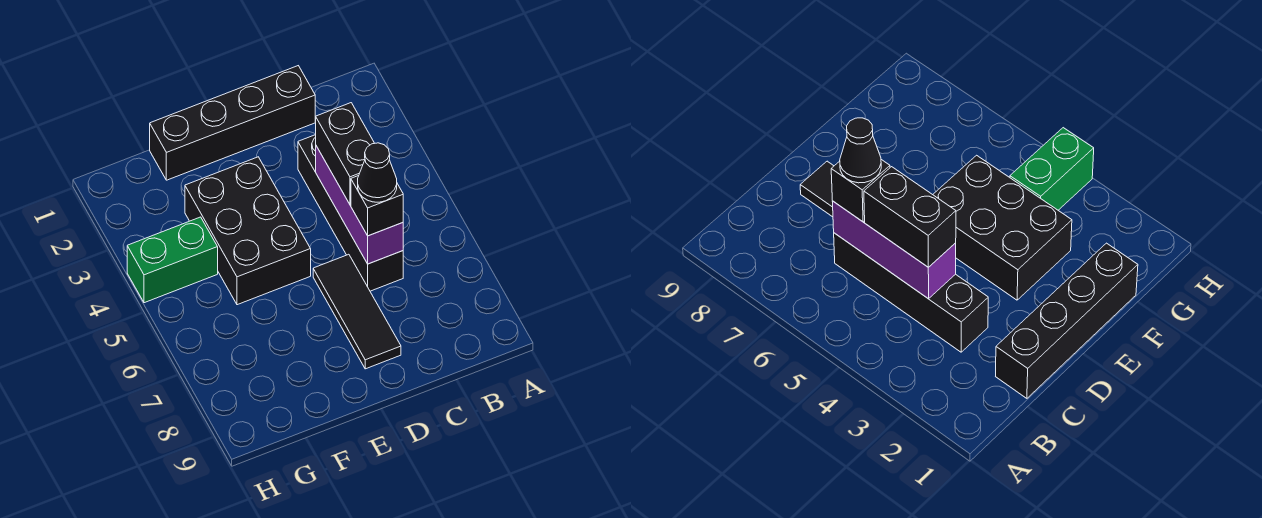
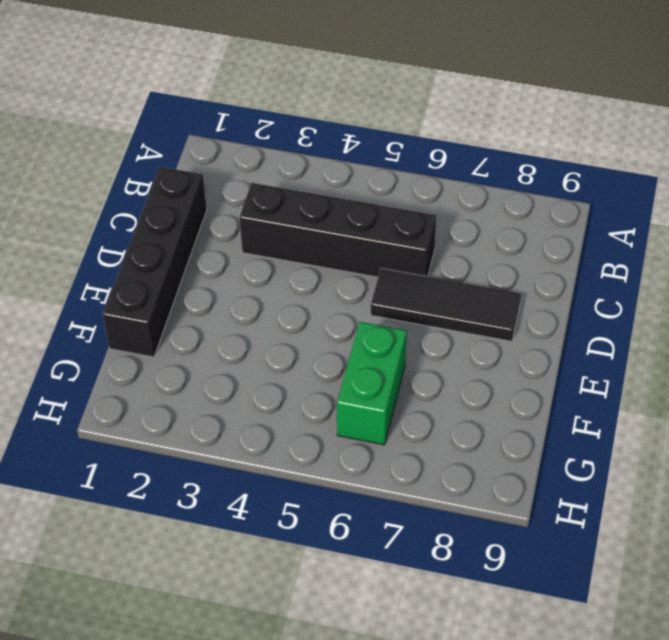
green 1x2 brick [337,322,407,445] -> green 1x2 brick moved to [127,217,218,303]
none -> black 2x3 brick [185,157,311,305]
none -> purple 1x3 brick [316,146,403,264]

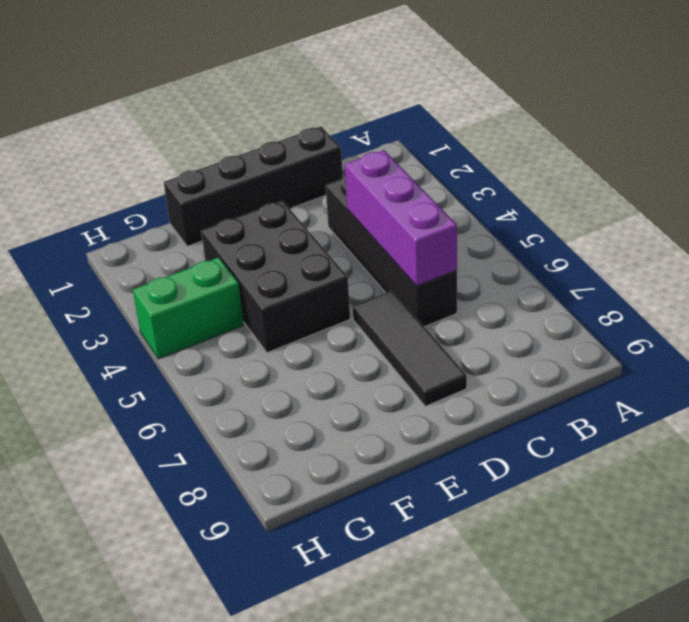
none -> black 1x2 brick [316,103,375,205]
none -> black 1x1 brick [351,176,403,236]

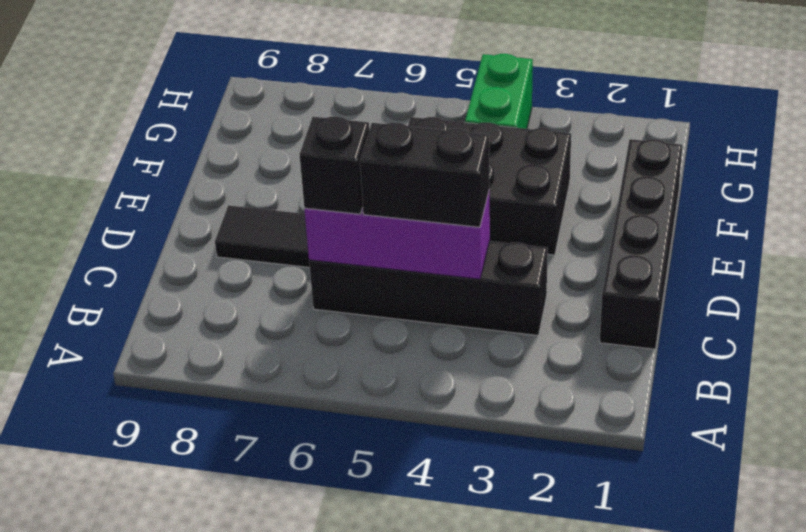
none -> black 1x1 cone [358,143,397,202]

